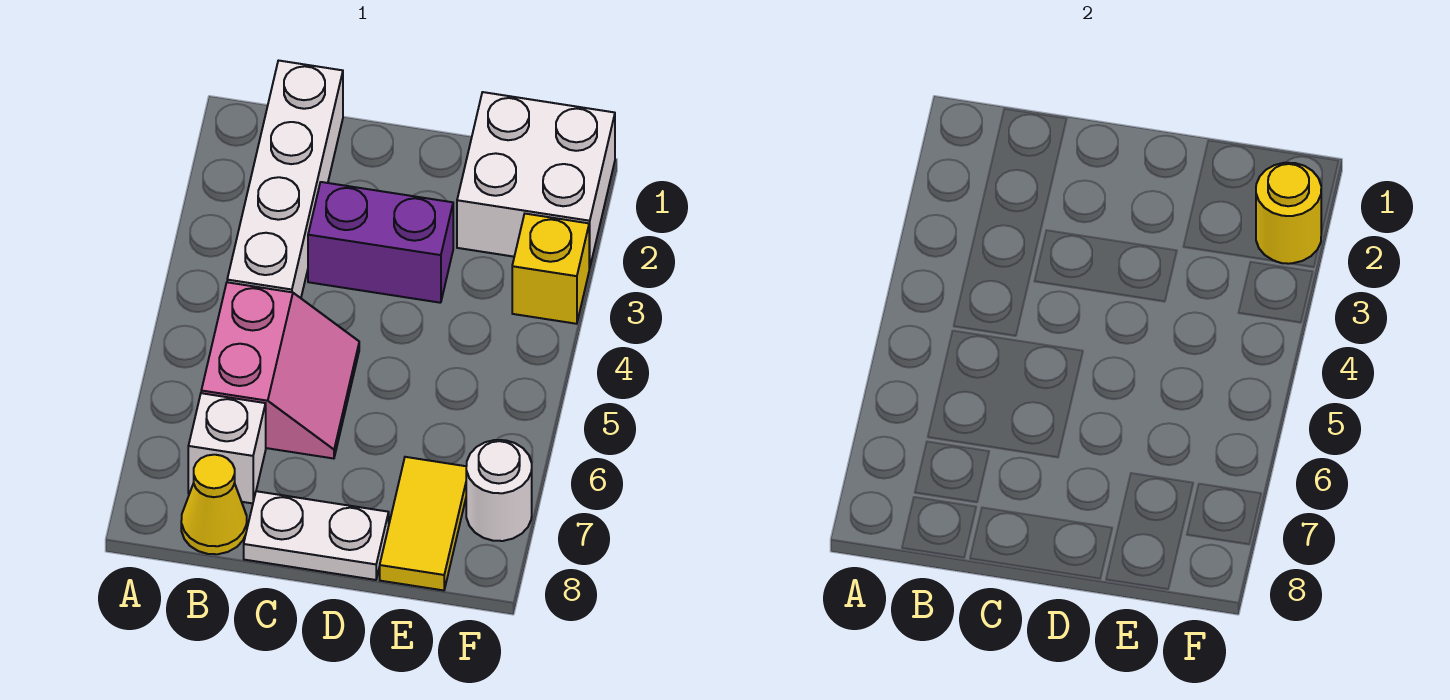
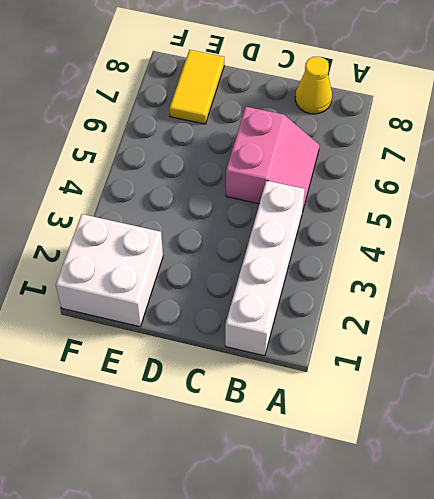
pink 2x2 slope [226,107,319,212] -> pink 2x2 slope turned to [201,282,359,459]
none -> white 1x1 brick [188,393,266,503]
none -> purple 1x2 brick [308,182,453,303]

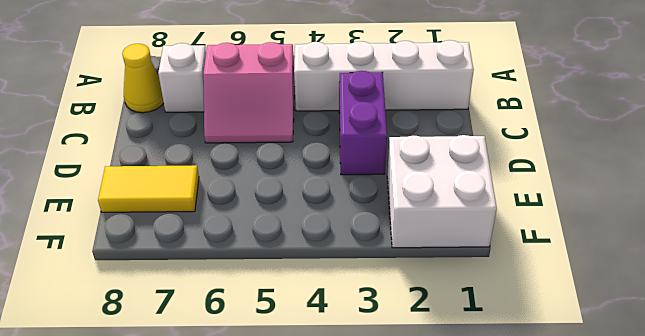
none -> white 1x2 plate [244,491,389,580]
none -> yellow 1x1 brick [512,214,589,324]

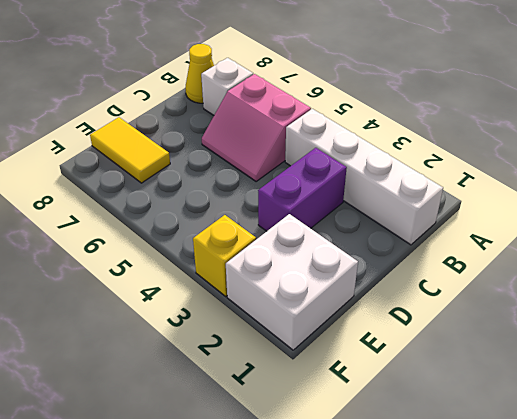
none -> white 1x2 plate [244,491,389,580]
none -> white 1x1 round brick [466,440,532,541]

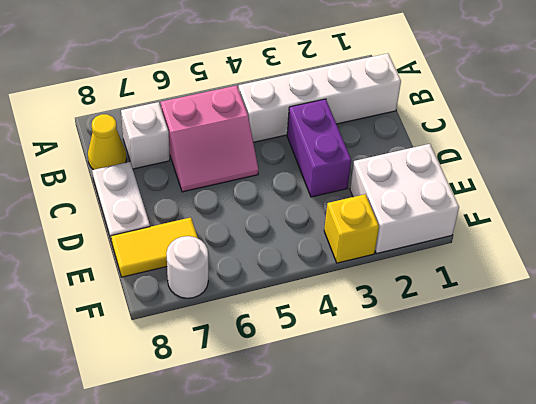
none -> yellow 1x1 round brick [1256,163,1321,264]

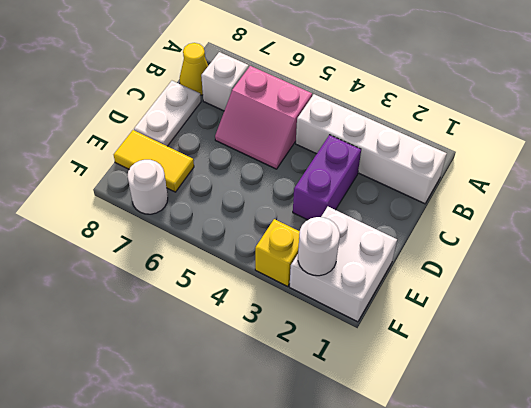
white 1x1 round brick [298,217,340,276] -> yellow 1x1 round brick [1256,163,1321,264]

